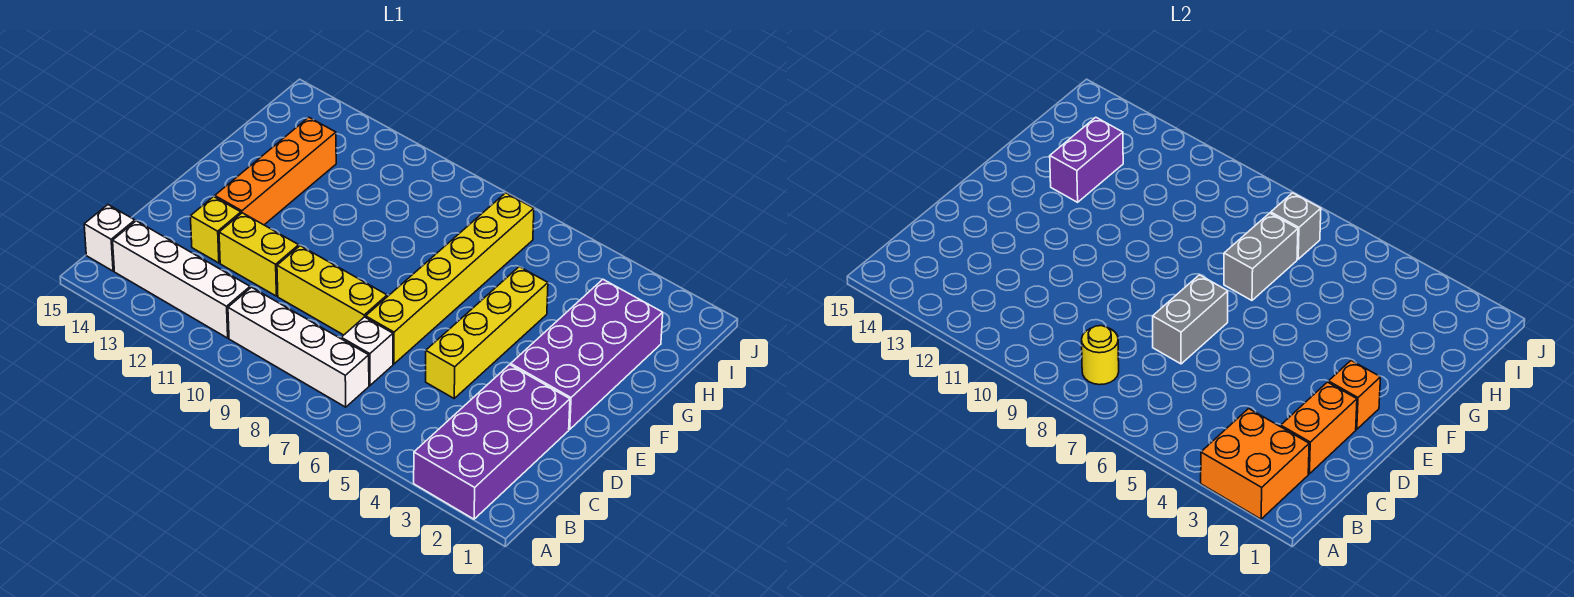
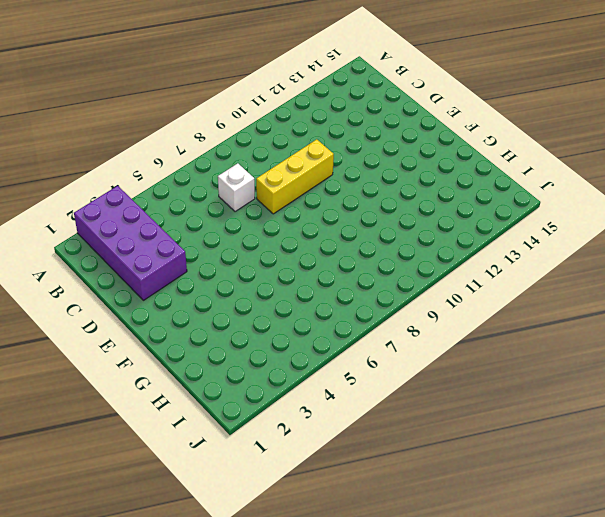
none -> white 1x4 brick [228,287,369,407]
none -> white 1x4 brick [113,221,250,338]
none -> white 1x1 brick [84,205,135,271]

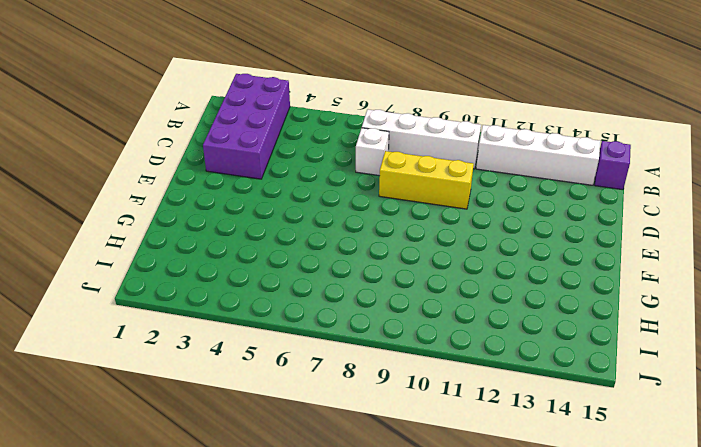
purple 1x1 brick [595,141,631,190] -> white 1x1 brick [84,205,135,271]
none -> yellow 1x4 brick [426,267,548,398]
none -> yellow 1x6 brick [366,193,534,364]
none -> yellow 1x2 brick [219,213,299,296]

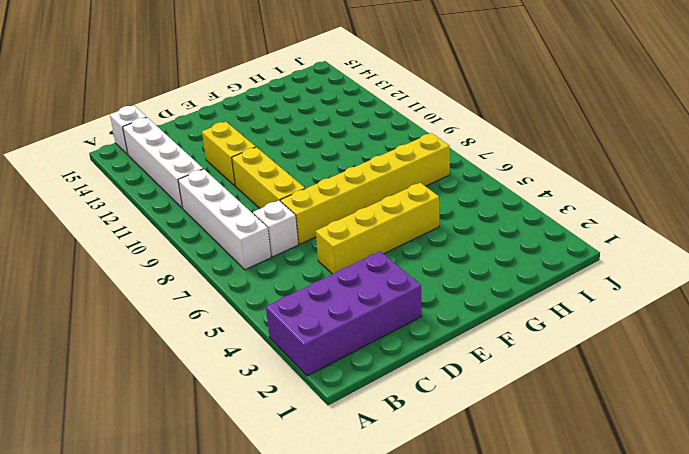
none -> yellow 1x1 brick [190,197,241,263]
none -> purple 2x4 brick [511,279,663,429]
none -> orange 1x4 brick [215,117,336,225]

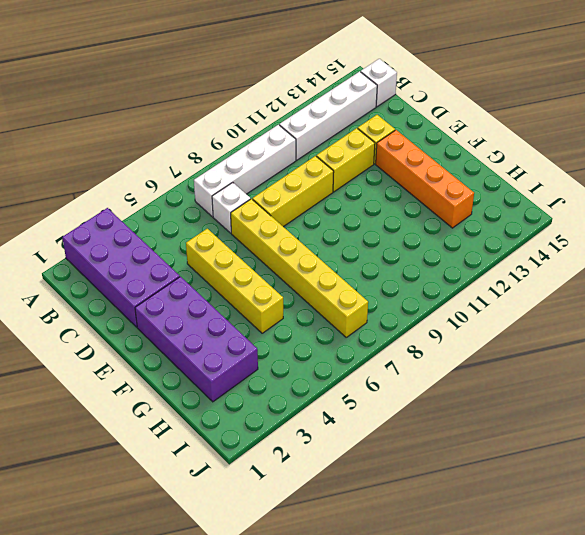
none -> orange 2x2 brick [1201,409,1309,519]
none -> yellow 1x1 round brick [1082,326,1119,385]
none -> orange 1x2 brick [1281,382,1357,474]

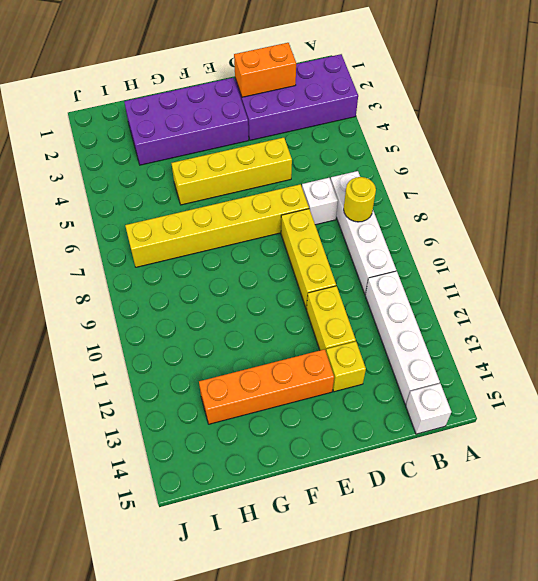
none -> orange 2x2 brick [1201,409,1309,519]
none -> grey 1x2 brick [1153,275,1228,364]
none -> orange 1x1 brick [1329,360,1380,429]

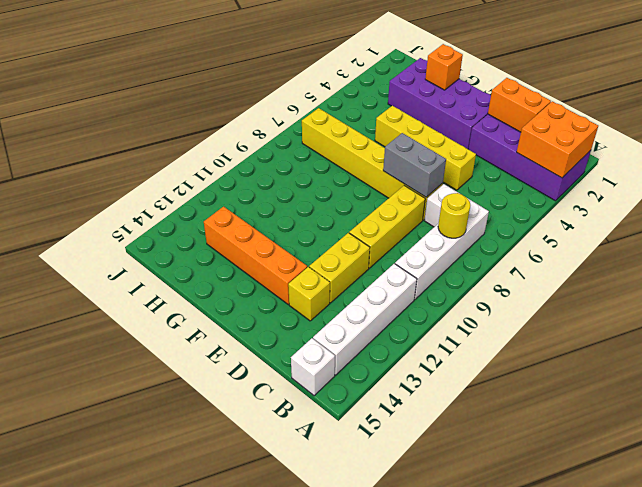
orange 1x1 brick [425,44,463,90] -> orange 1x1 brick moved to [1329,360,1380,429]
none -> grey 1x2 brick [1224,213,1298,300]
none -> purple 1x2 brick [1050,117,1123,202]
none -> grey 1x1 brick [1271,193,1321,259]

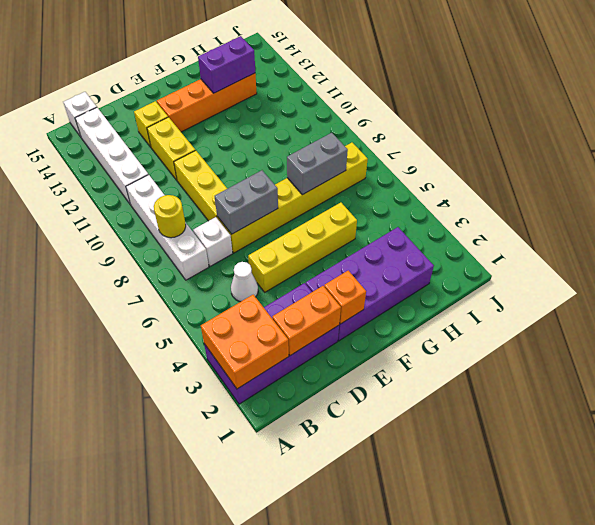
white 1x1 cone [231,262,258,302] -> none
none -> grey 1x1 brick [1271,193,1321,259]

